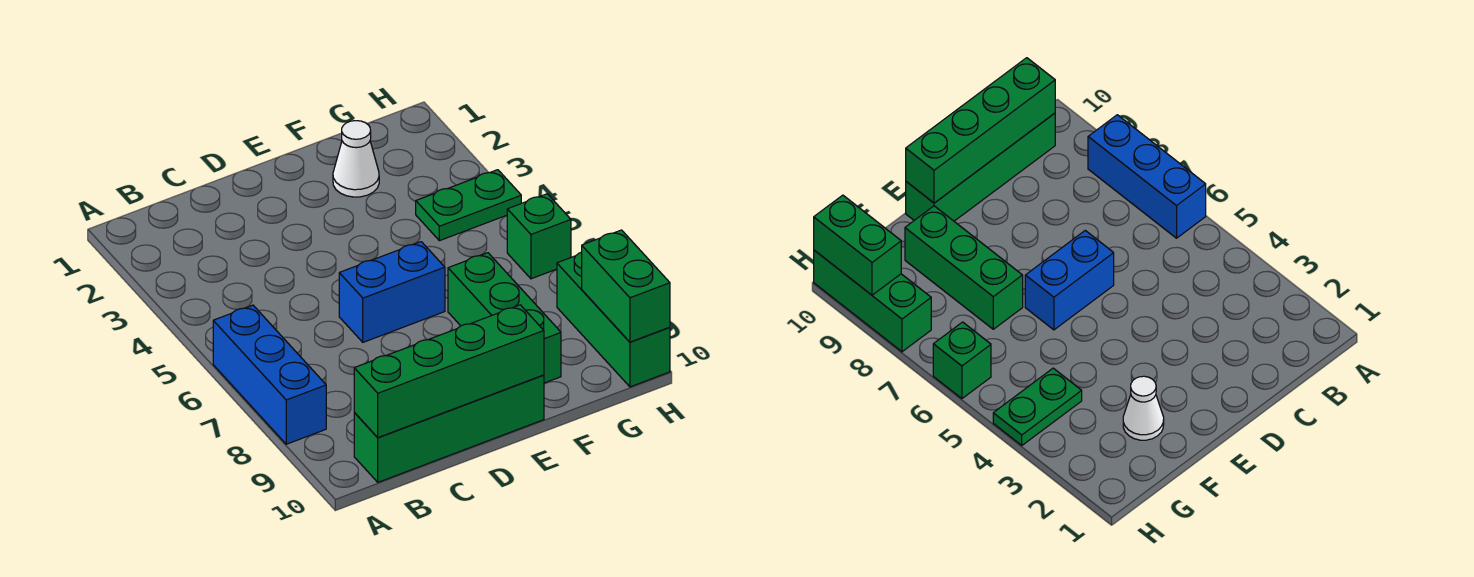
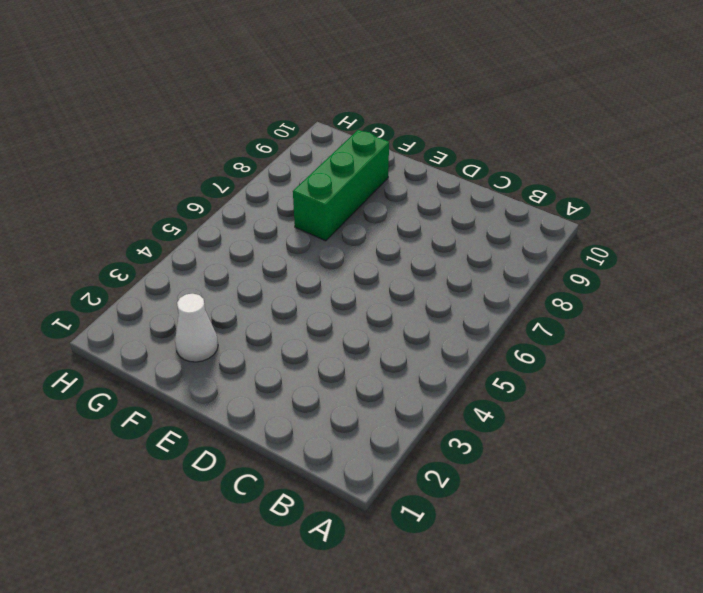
none -> blue 1x3 brick [213,305,326,444]
none -> green 1x4 brick [354,375,544,482]

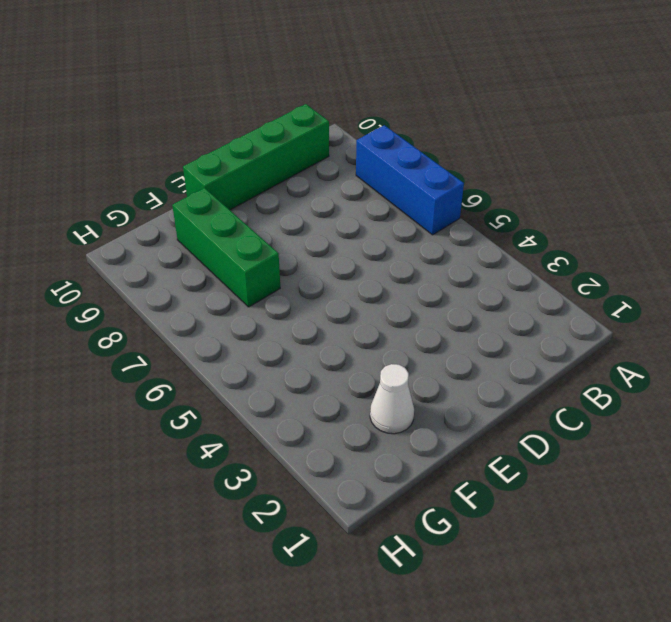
none -> blue 1x2 brick [339,242,445,342]
none -> green 1x2 plate [416,170,521,241]

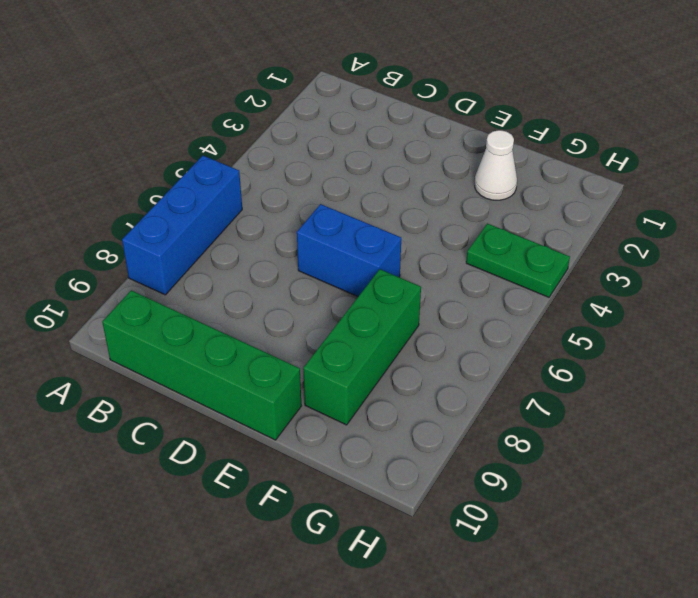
none -> green 1x1 brick [507,194,571,279]
none -> green 1x3 brick [557,252,670,387]

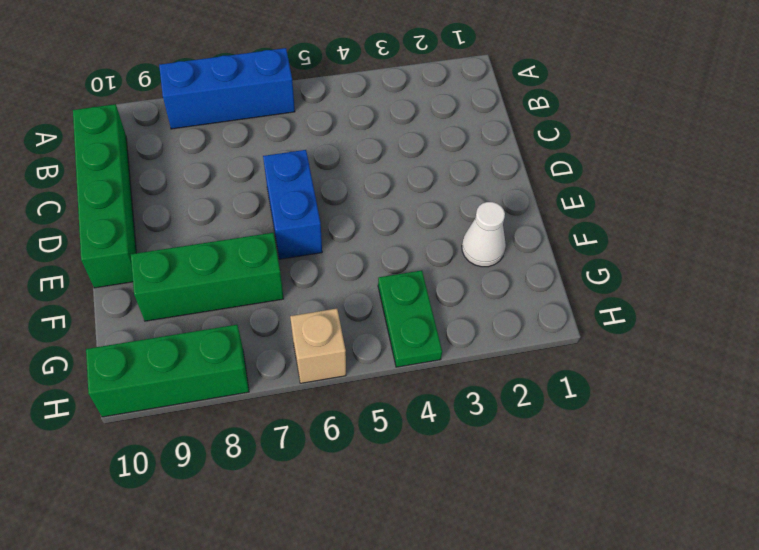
tan 1x1 brick [290,309,346,383] -> green 1x1 brick [507,194,571,279]
none -> green 1x4 brick [354,305,544,437]
none -> green 1x2 brick [582,230,670,342]

